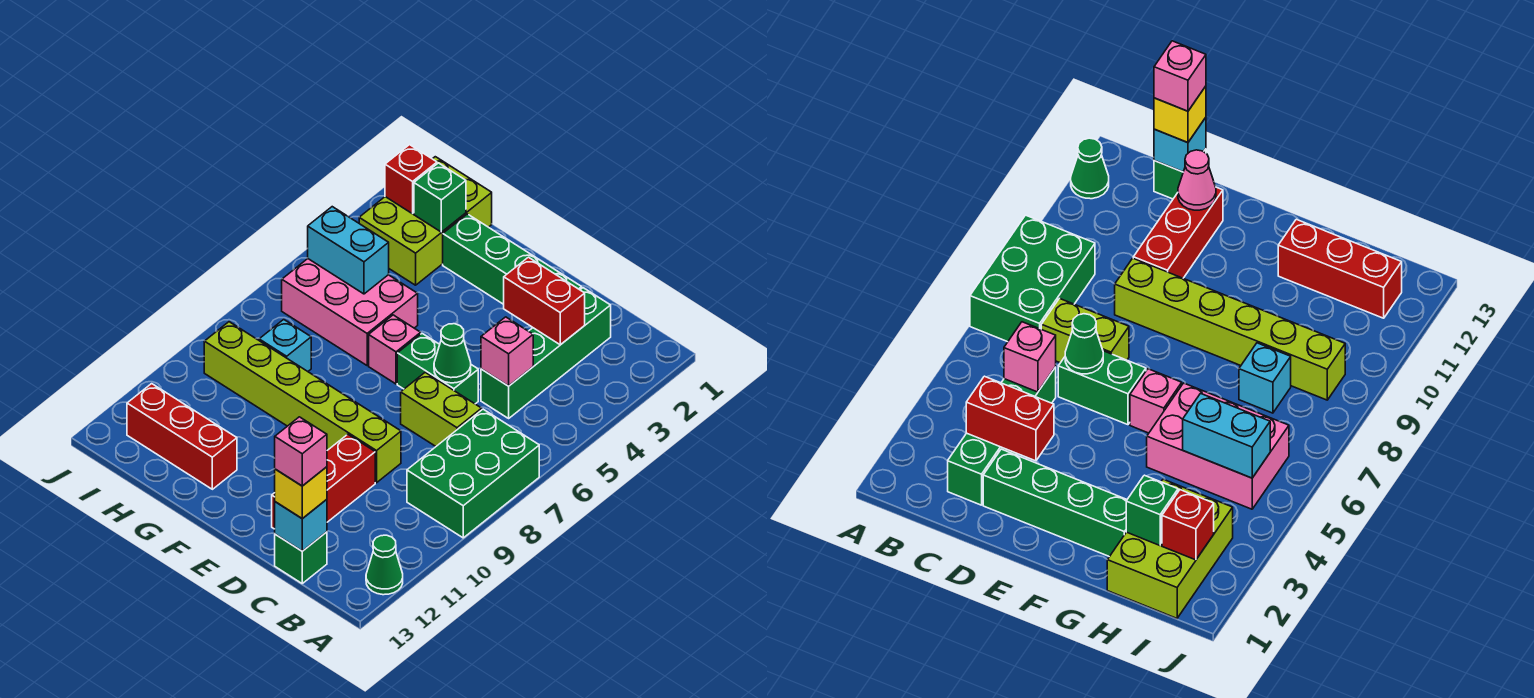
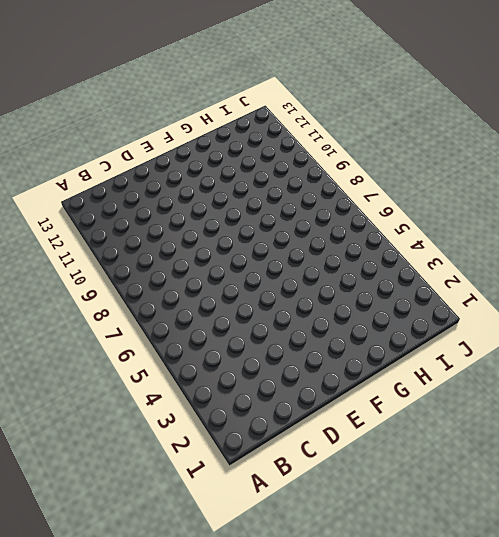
none -> green 2x3 brick [407,409,539,538]
none -> green 1x1 cone [366,535,403,595]
none -> green 1x4 brick [481,288,611,418]

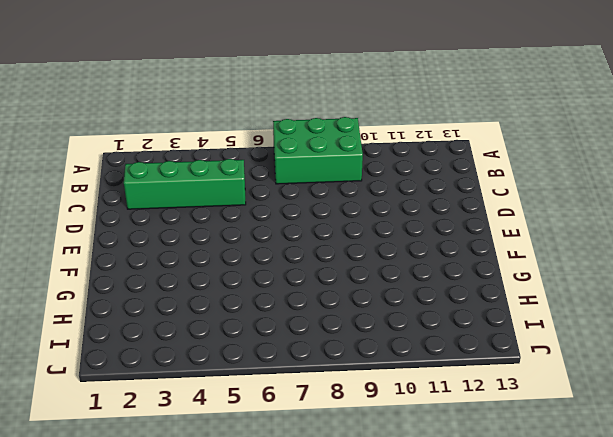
none -> green 1x1 cone [366,535,403,595]
none -> lime 1x2 brick [401,372,482,446]
none -> green 1x1 brick [275,532,327,583]

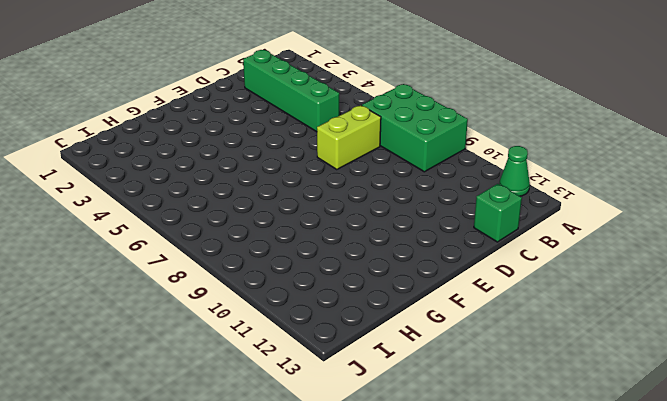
none -> green 1x4 brick [443,214,582,304]
none -> green 1x2 brick [397,334,478,404]
none -> lime 1x6 brick [204,322,401,483]

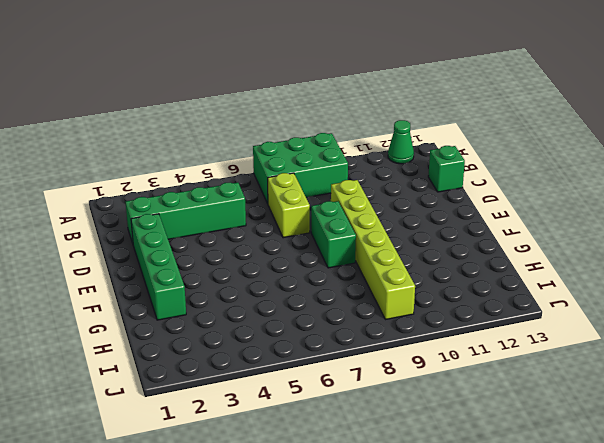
green 1x2 brick [311,201,356,268] -> green 1x2 brick moved to [397,334,478,404]
none -> red 1x3 brick [272,434,375,529]
none -> pink 1x1 brick [369,315,421,384]
none -> pink 2x3 brick [282,259,418,365]

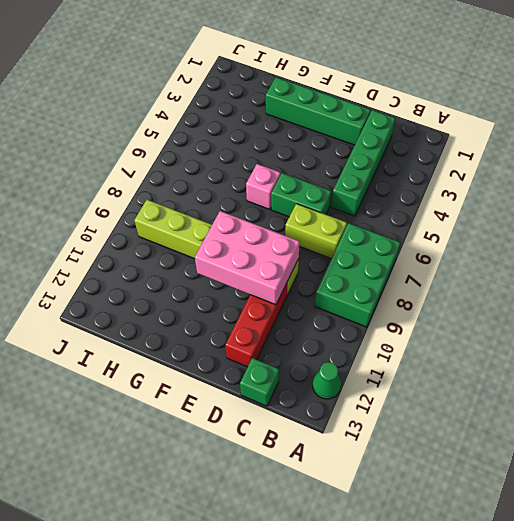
pink 2x3 brick [195,211,300,305] -> pink 2x3 brick moved to [282,259,418,365]
none -> red 1x3 brick [127,384,237,489]
none -> lime 2x3 brick [359,157,492,285]
none -> cyan 1x1 brick [259,319,311,371]

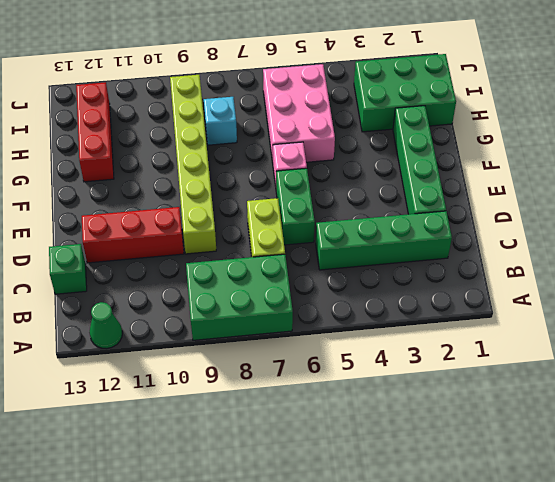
green 2x3 brick [354,54,456,132] -> lime 2x3 brick [359,157,492,285]
none -> red 1x2 brick [504,257,585,345]
none -> pink 1x1 brick [481,317,533,386]
none -> cyan 1x1 brick [275,499,327,551]

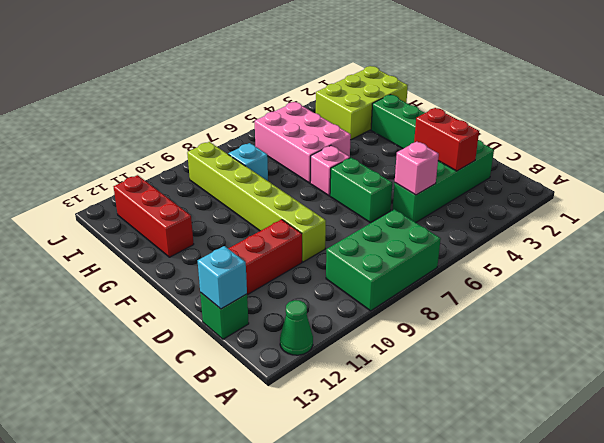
none -> lime 1x2 brick [401,372,482,446]
none -> green 1x1 cone [434,324,471,383]
none -> pink 1x1 cone [1178,150,1216,210]

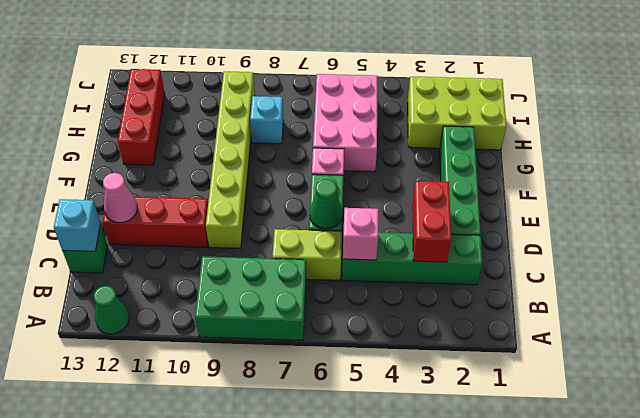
lime 1x2 brick [272,229,342,280] -> lime 1x2 brick turned to [401,372,482,446]
none -> green 1x1 brick [414,163,466,232]
none -> cyan 1x2 brick [308,207,389,294]
none -> red 1x1 brick [385,145,437,214]

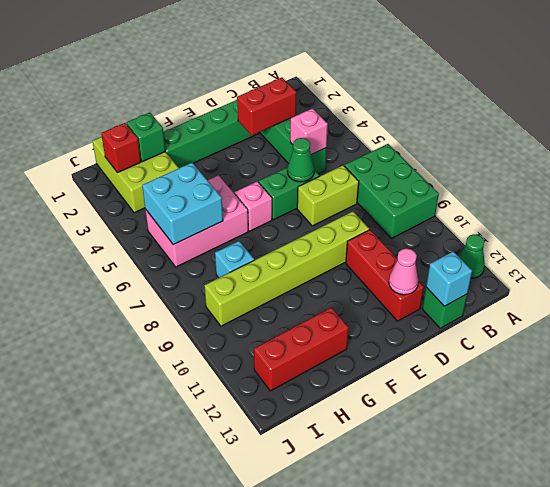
cyan 2x2 brick [142,163,223,245] -> cyan 1x2 brick [308,207,389,294]
none -> yellow 1x1 brick [275,467,327,519]
none -> pink 1x1 brick [275,417,327,486]

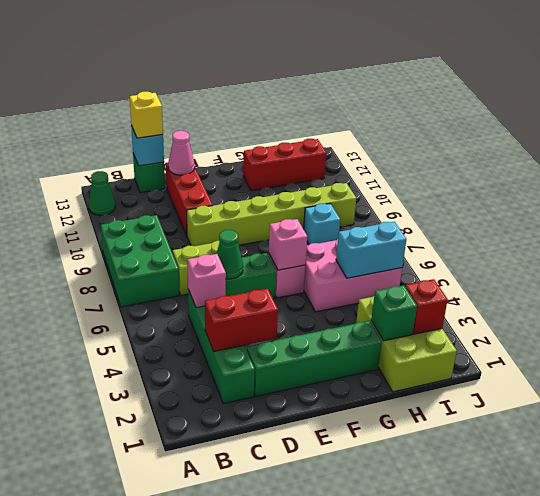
pink 1x1 brick [269,219,307,270] -> pink 1x1 brick moved to [275,417,327,486]

